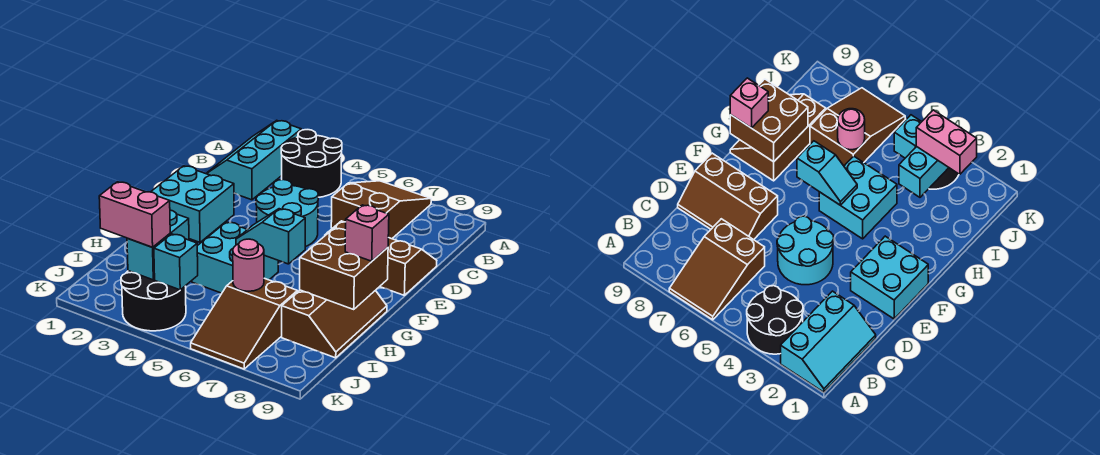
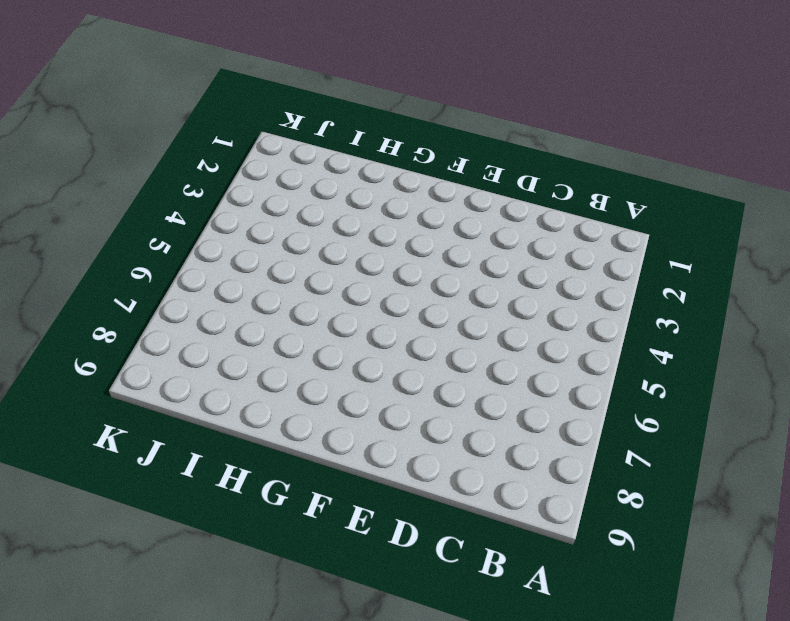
none -> cyan 2x3 slope [206,120,301,200]
none -> black 2x2 round brick [281,130,342,197]
none -> brown 2x3 slope [331,181,431,239]

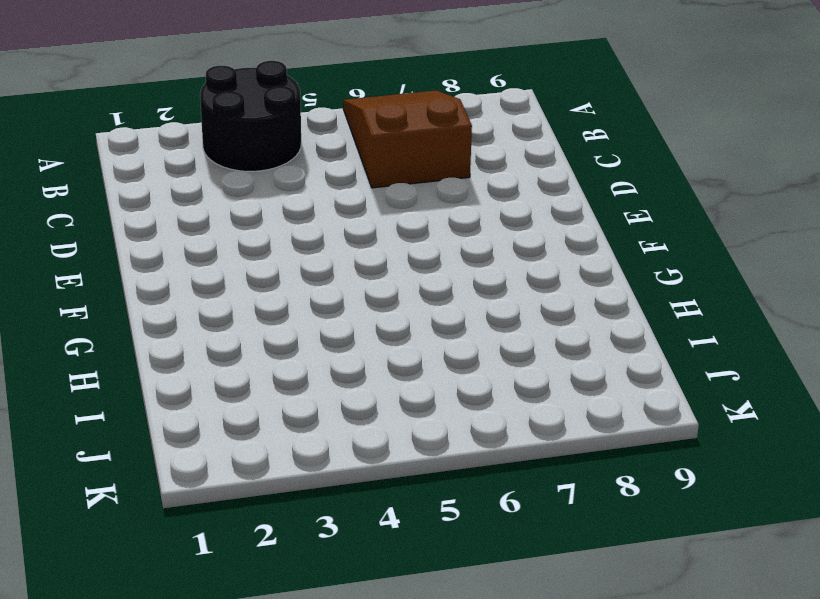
none -> cyan 2x3 slope [206,120,301,200]
none -> cyan 2x2 round brick [256,180,319,247]
none -> brown 2x3 slope [325,221,437,295]

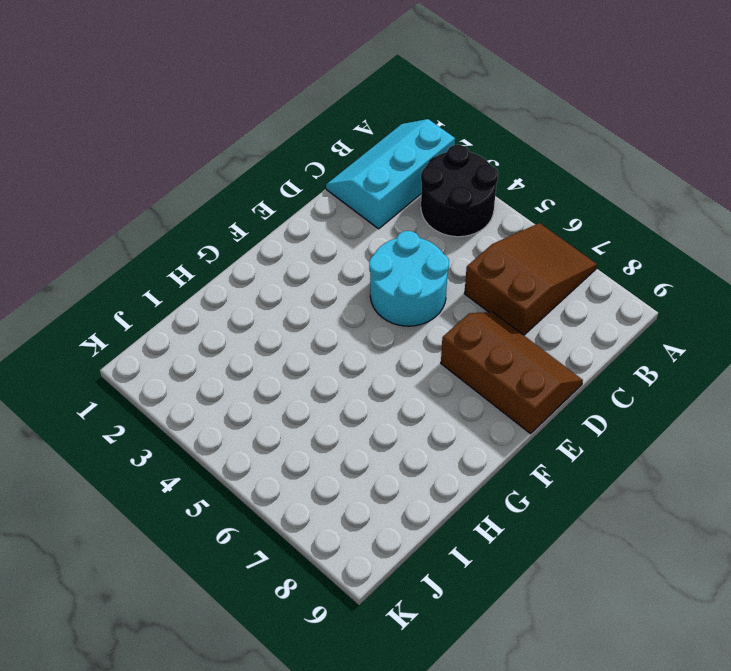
none -> cyan 2x2 brick [151,166,234,242]
none -> cyan 2x2 brick [192,222,278,293]
none -> brown 2x3 slope [282,290,387,358]

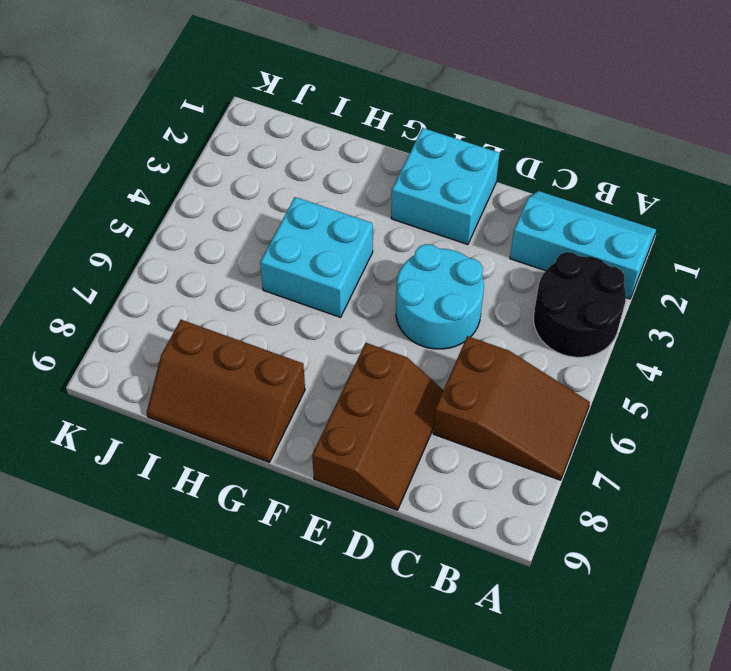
none -> brown 2x3 slope [191,278,297,369]
none -> black 2x2 round brick [121,271,186,331]
none -> cyan 1x2 slope [236,209,305,264]

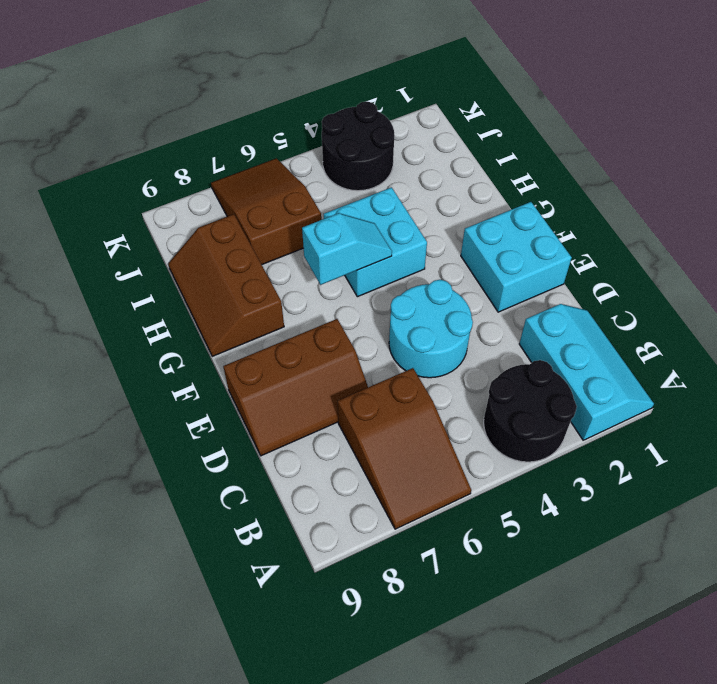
none -> brown 2x2 brick [300,228,388,309]
none -> cyan 1x2 brick [127,210,189,280]
none -> pink 1x1 round brick [233,239,264,291]

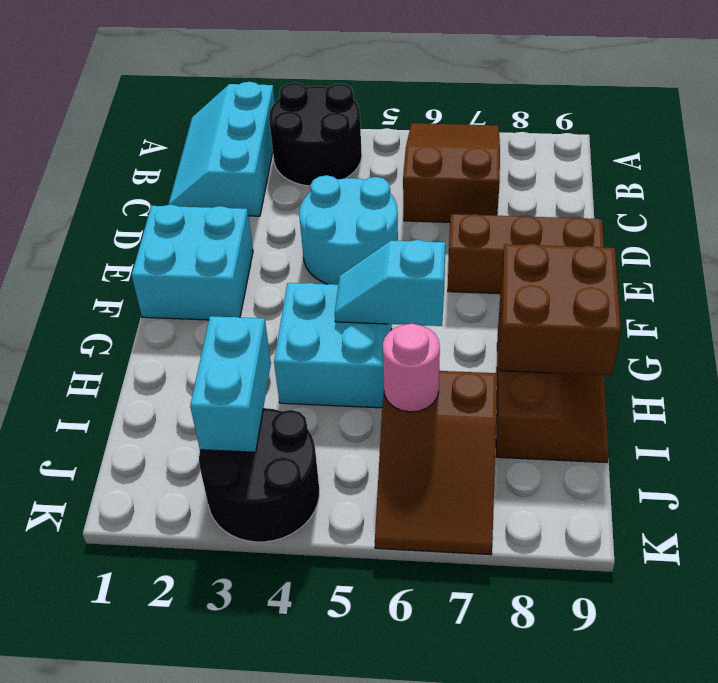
none -> cyan 1x1 brick [154,234,198,290]
none -> pink 1x1 brick [345,205,389,261]
none -> pink 1x2 brick [99,182,170,247]

